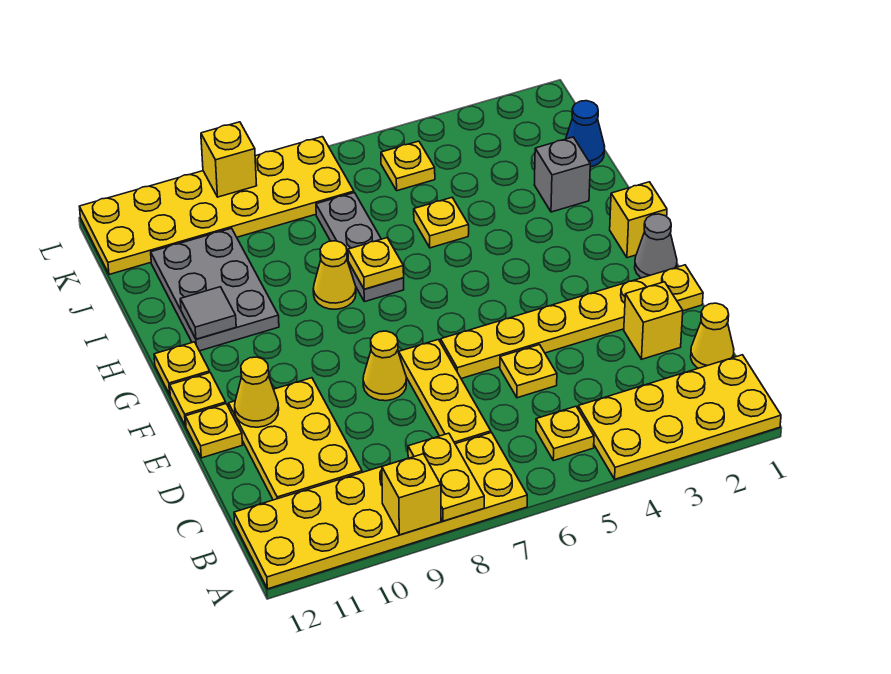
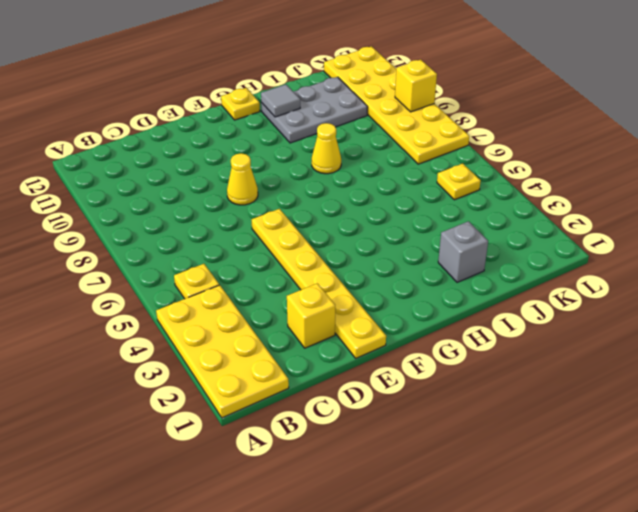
none -> yellow 2x6 plate [234,433,527,589]
none -> yellow 1x1 cone [691,303,734,368]
none -> yellow 1x3 plate [399,339,491,444]

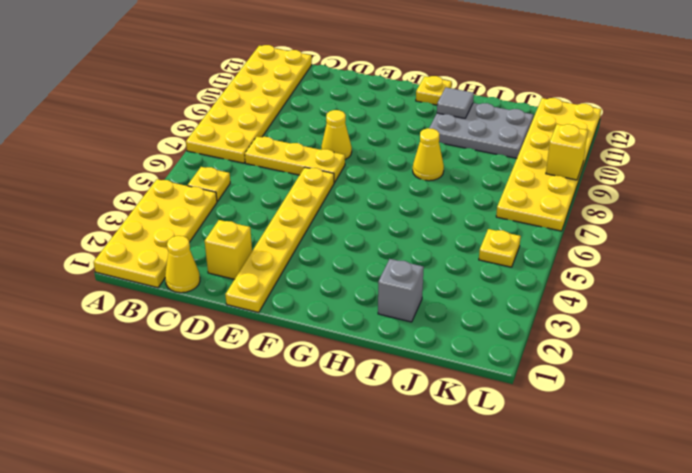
none -> yellow 2x3 plate [229,378,362,500]
none -> yellow 1x1 plate [500,345,557,398]
none -> yellow 1x1 plate [185,404,242,458]

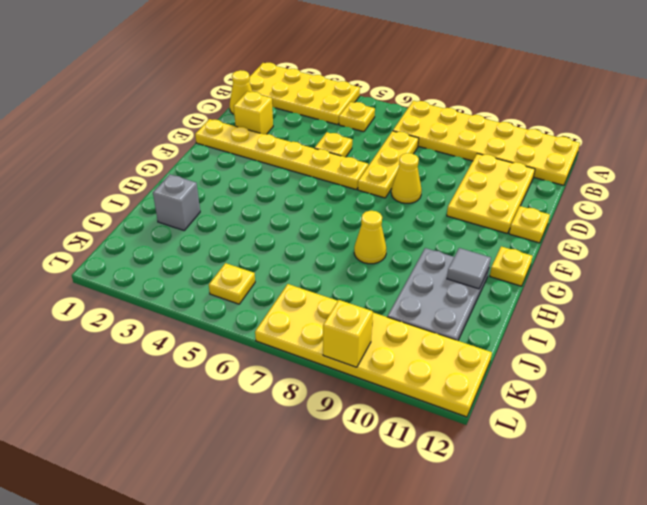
none -> grey 1x1 cone [635,214,677,278]
none -> yellow 1x1 plate [170,373,226,426]
none -> yellow 1x1 brick [610,182,667,258]

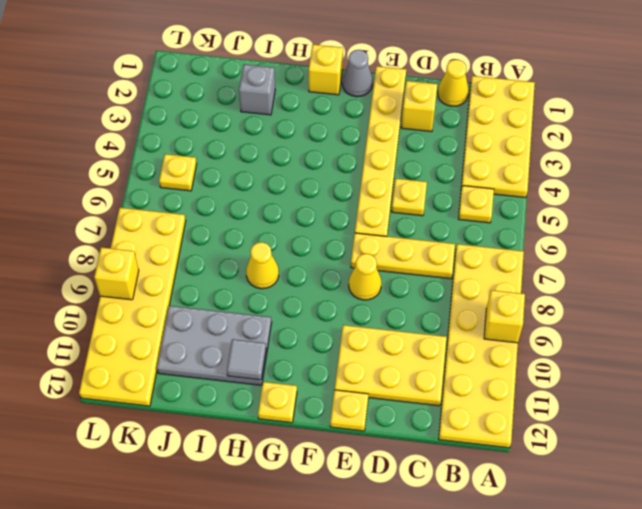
none -> yellow 1x1 plate [170,373,226,426]
none -> grey 1x3 plate [316,193,404,302]
none -> yellow 1x1 plate [414,198,469,248]

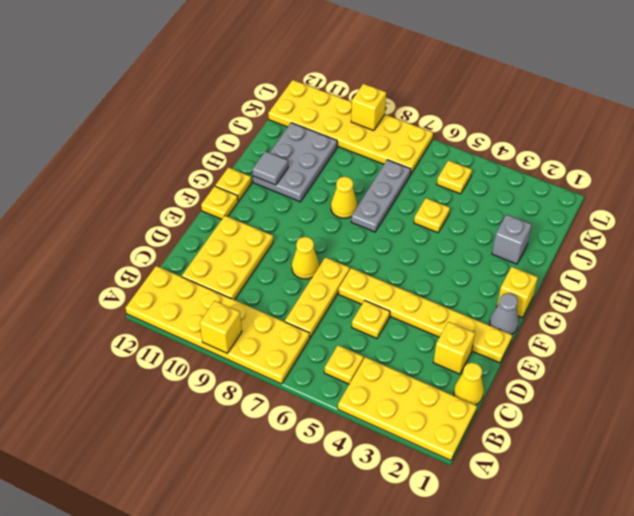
none -> yellow 1x1 plate [185,404,242,458]
none -> blue 1x1 cone [566,101,605,167]
none -> yellow 1x2 plate [408,433,484,521]

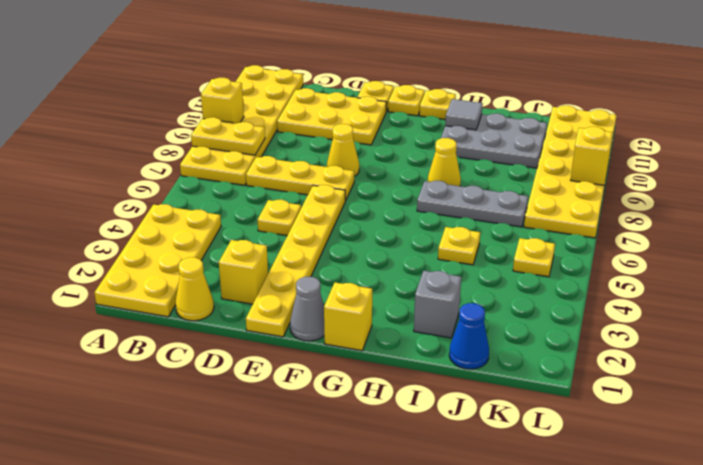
none -> yellow 1x1 plate [536,406,594,461]
none -> yellow 1x1 cone [235,357,279,427]
none -> yellow 1x1 plate [348,238,404,289]

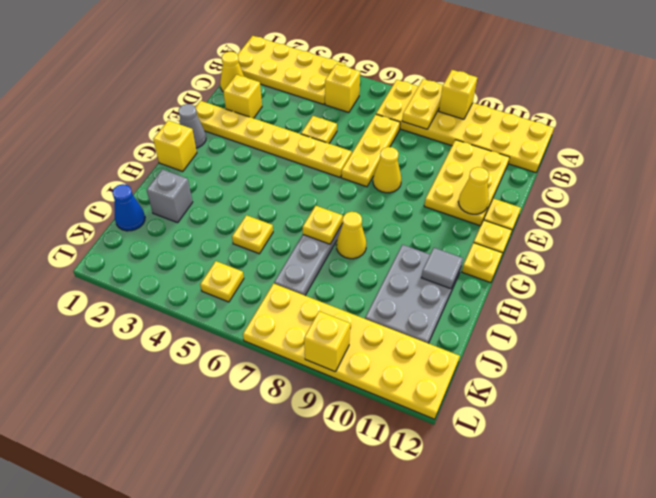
yellow 1x1 brick [325,64,360,113] -> yellow 1x1 plate [536,406,594,461]

